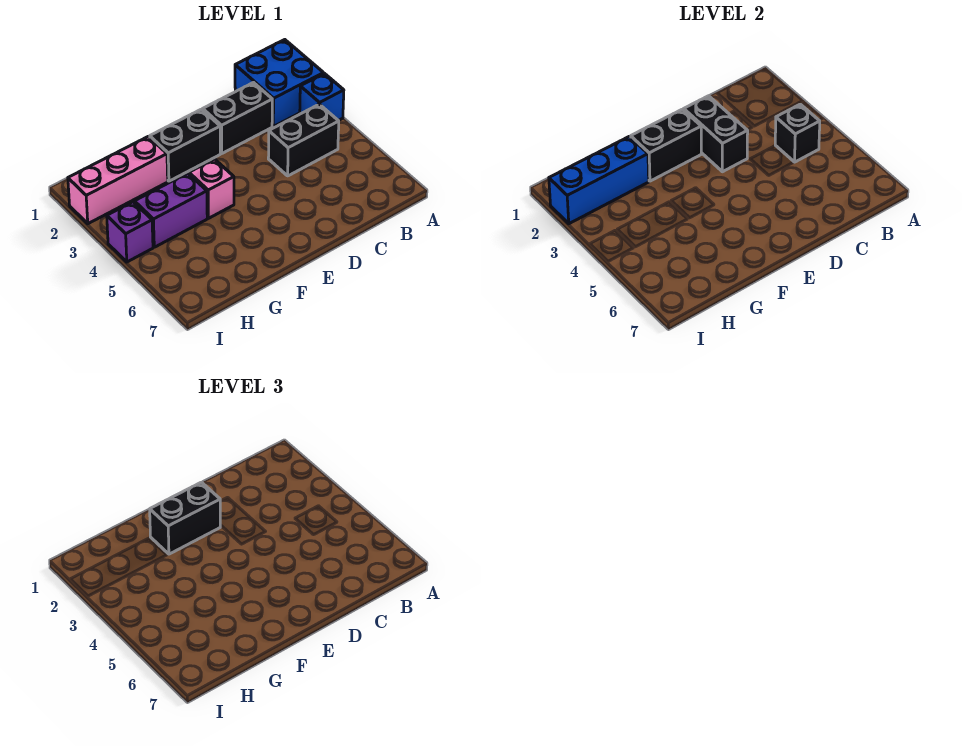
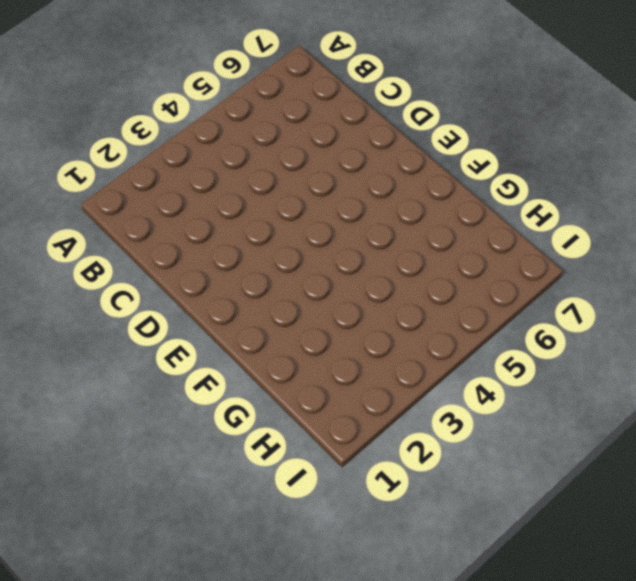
none -> blue 2x2 brick [235,40,324,127]
none -> blue 1x1 brick [300,74,344,121]
none -> black 1x2 brick [268,104,339,176]

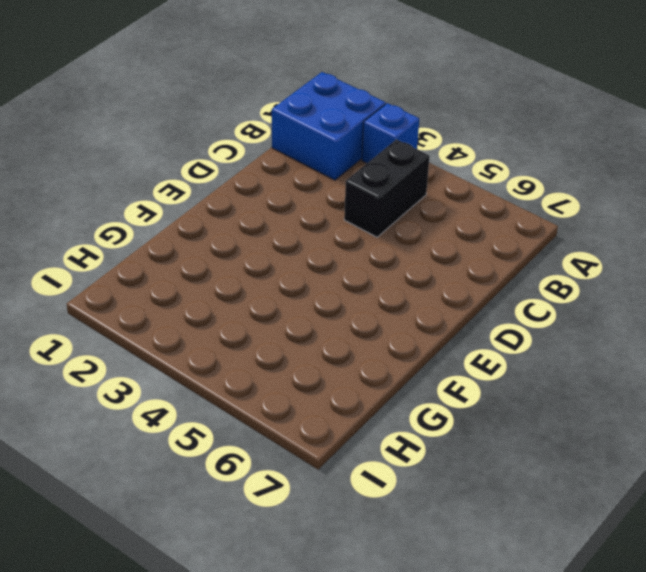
none -> black 1x2 brick [203,83,272,153]
none -> black 1x2 brick [150,109,220,181]
none -> pink 1x1 brick [189,159,234,218]

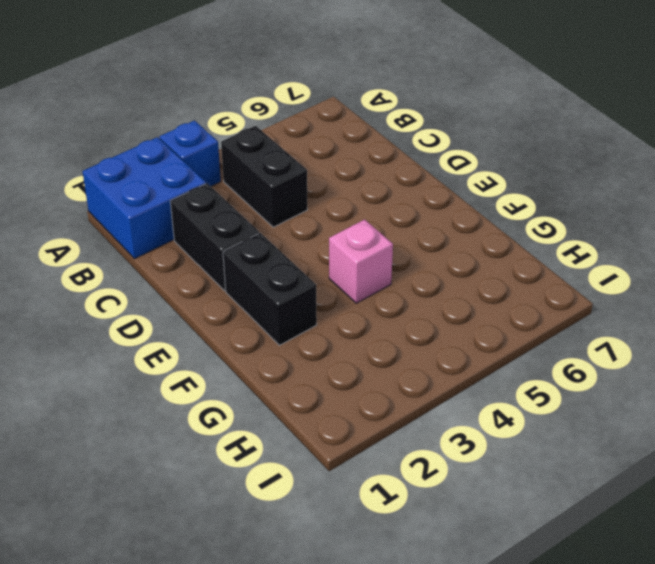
none -> pink 1x3 brick [68,137,168,224]
none -> purple 1x2 brick [134,173,207,247]
none -> purple 1x1 brick [107,202,153,262]

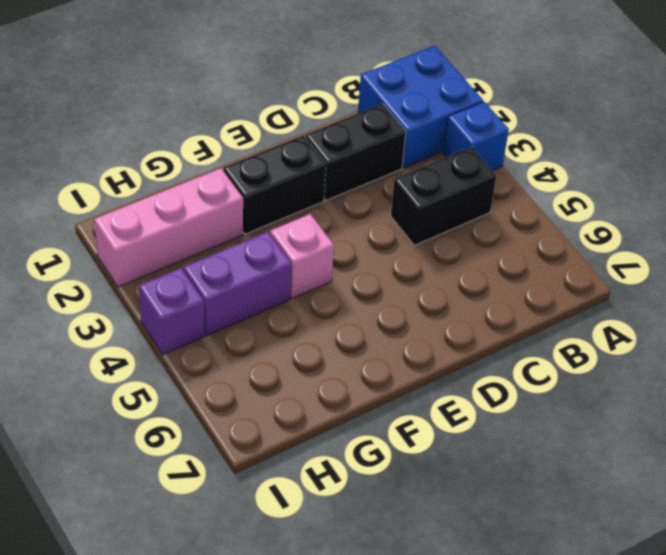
none -> black 1x1 brick [775,104,820,162]
none -> black 1x2 brick [684,96,748,172]
none -> black 1x2 brick [631,109,701,181]

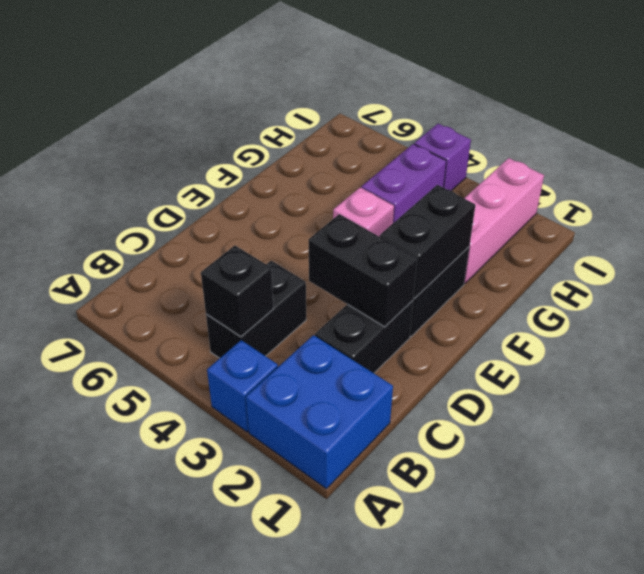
none -> blue 1x3 brick [549,137,649,224]
none -> black 1x2 brick [150,482,220,554]

